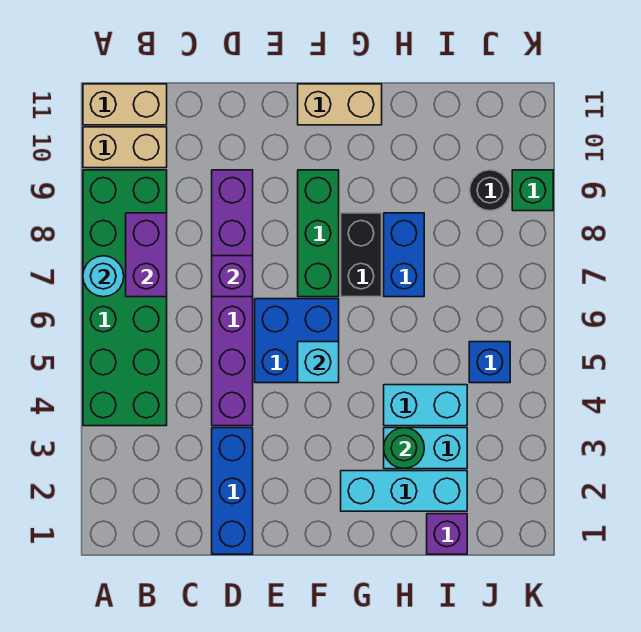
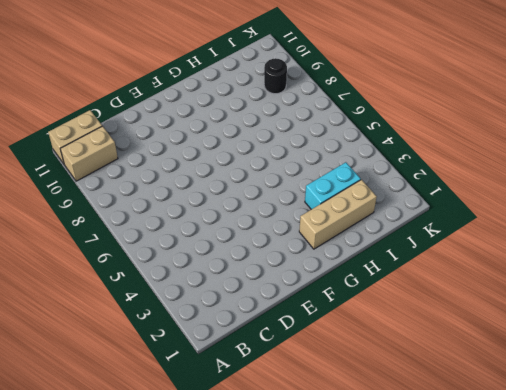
tan 1x3 brick [299,180,377,249] -> cyan 1x3 brick [341,471,467,511]
none -> green 2x6 brick [83,170,167,426]
none -> blue 1x3 brick [212,428,253,554]
none -> purple 1x6 brick [212,170,253,426]

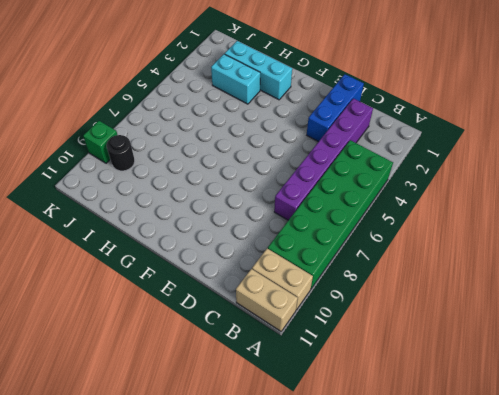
purple 1x6 brick [274,99,373,220] -> purple 1x6 brick moved to [212,170,253,426]
none -> blue 2x2 brick [255,299,339,383]
none -> green 1x3 brick [298,170,339,297]
none -> tan 1x2 brick [298,84,382,125]

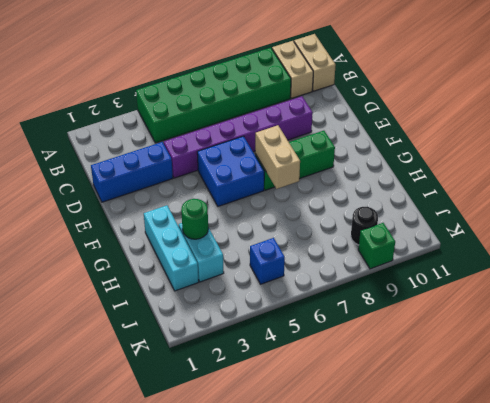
tan 1x2 brick [255,125,300,189] -> tan 1x2 brick moved to [298,84,382,125]
none -> black 1x2 brick [341,213,382,297]
none -> cyan 1x2 brick [384,385,467,426]
none -> blue 1x2 brick [384,213,424,297]

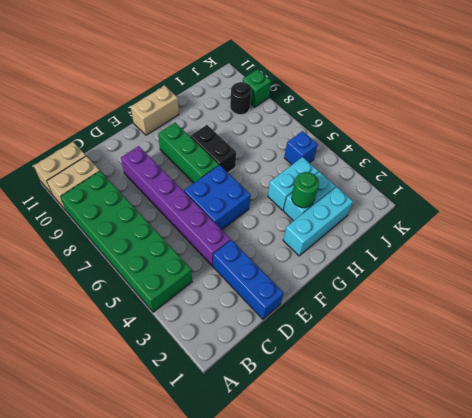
none -> blue 1x2 brick [384,213,424,297]
none -> purple 1x1 brick [427,514,467,554]
none -> cyan 1x1 round brick [83,256,124,297]

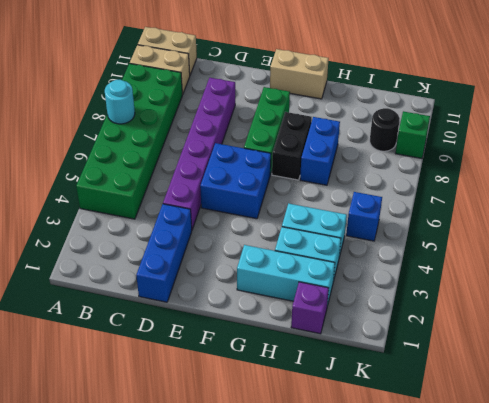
none -> purple 1x2 brick [126,213,167,297]
none -> purple 1x1 brick [212,256,253,297]
none -> cyan 1x1 brick [298,342,339,383]

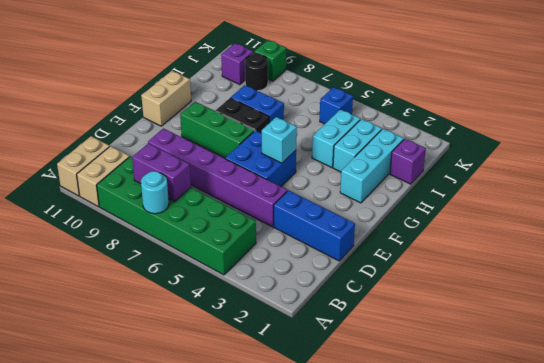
purple 1x1 brick [221,43,253,85] -> purple 1x1 brick moved to [212,256,253,297]
none -> green 1x1 round brick [384,428,424,469]

